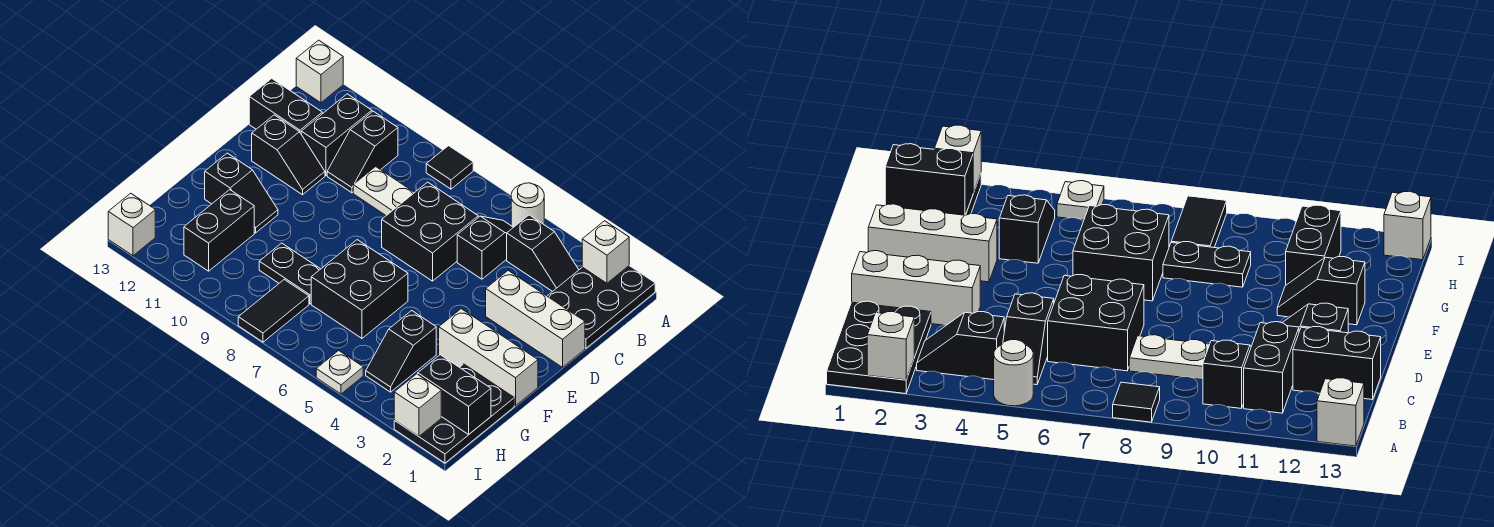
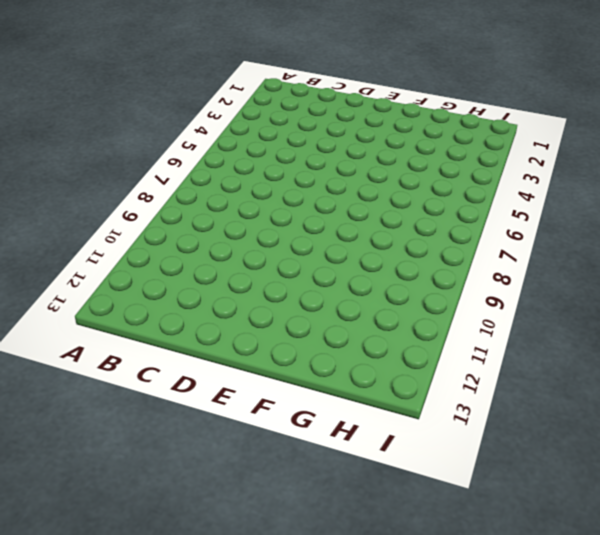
none -> black 2x3 plate [548,266,655,348]
none -> white 1x1 round brick [511,183,544,227]
none -> black 1x1 tile [426,146,473,189]

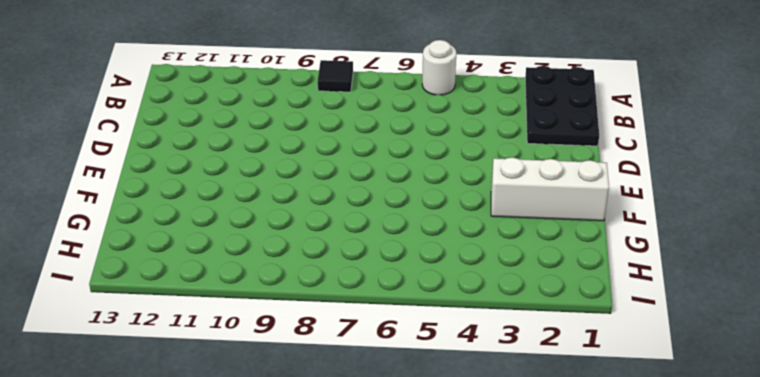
none -> white 1x1 brick [296,40,343,103]
none -> black 1x2 slope [507,215,579,292]
none -> black 1x2 slope [457,216,513,279]

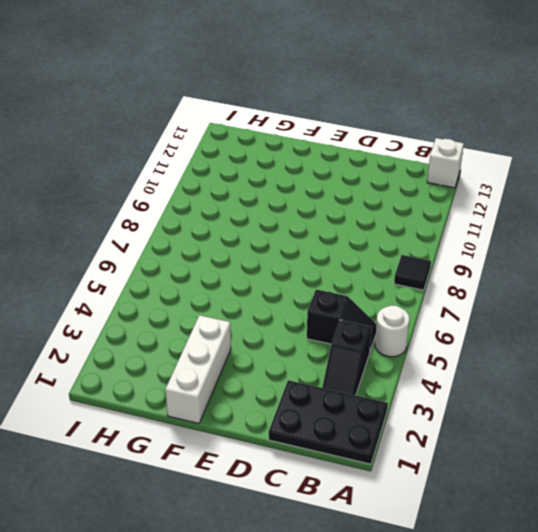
none -> black 1x2 slope [327,111,398,193]
none -> black 1x2 brick [301,94,372,175]
none -> black 2x2 brick [382,182,478,281]

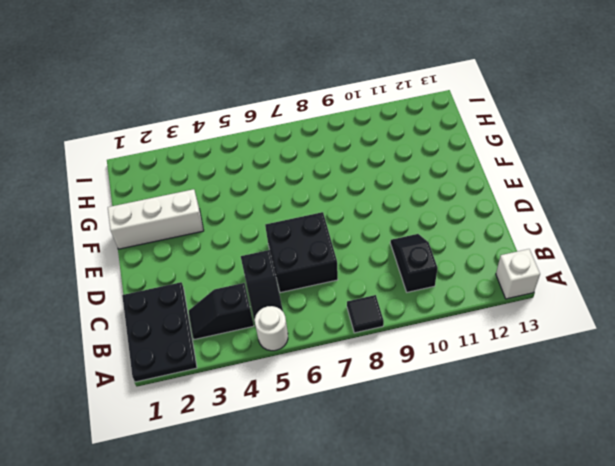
none -> black 1x2 brick [301,94,372,175]
none -> white 1x2 plate [353,167,415,216]
none -> black 1x2 brick [249,78,322,133]

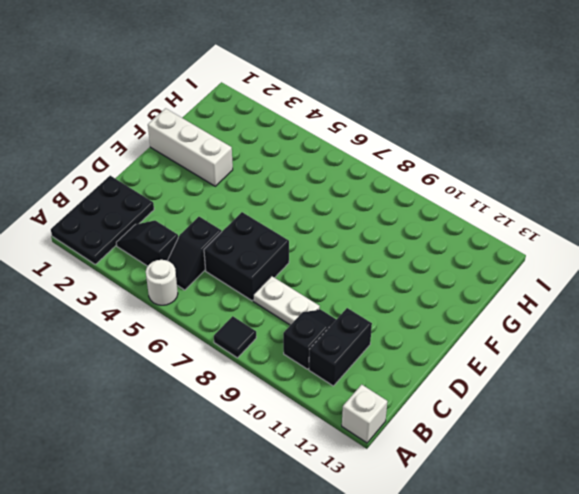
none -> black 1x2 brick [249,78,322,133]
none -> white 1x3 brick [486,271,585,367]
none -> black 1x2 slope [252,115,325,195]

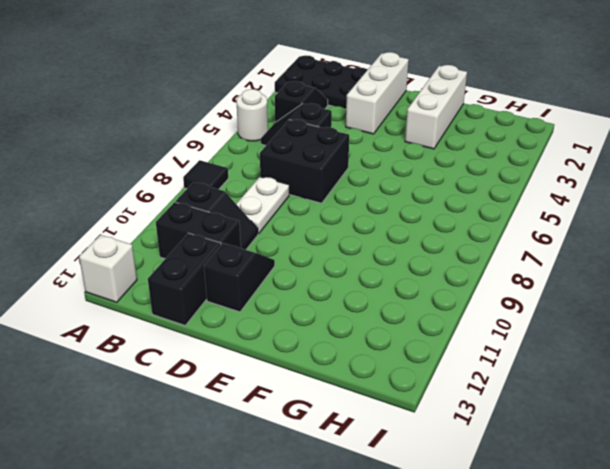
none -> black 2x2 brick [311,240,408,338]
none -> black 1x2 slope [205,153,278,233]
none -> black 2x3 plate [394,364,514,463]

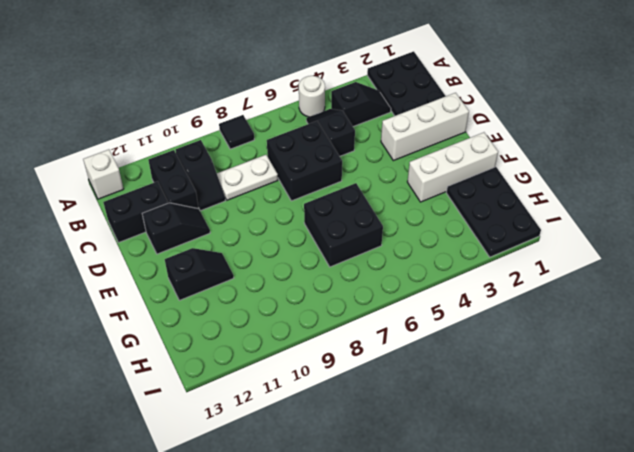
none -> black 1x2 slope [366,311,436,392]
none -> black 1x2 plate [259,243,320,304]
none -> black 1x2 brick [184,190,254,271]

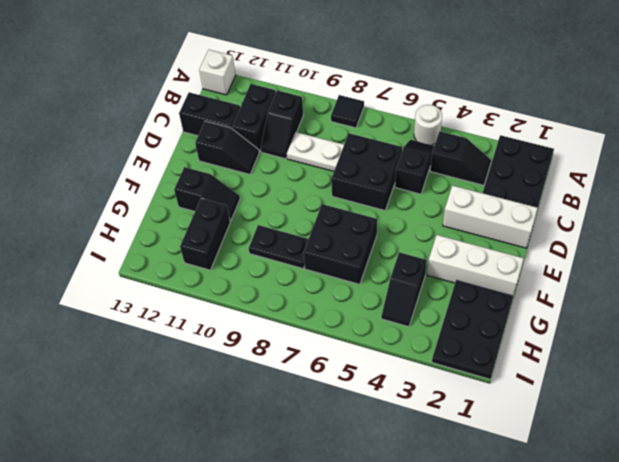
none -> black 1x2 tile [238,280,309,342]
none -> white 1x1 plate [316,351,363,394]
none -> white 1x1 brick [108,193,155,256]

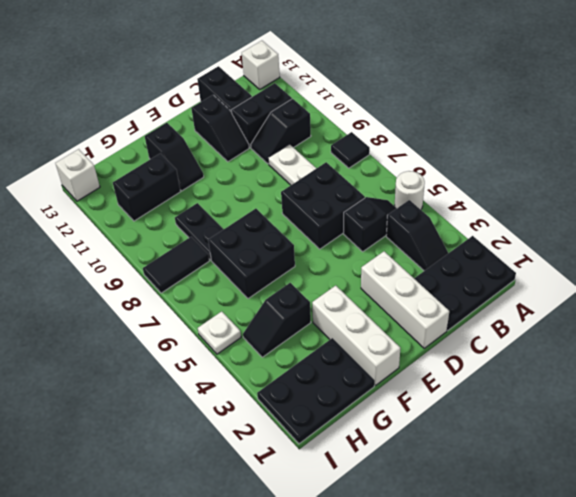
none -> white 1x1 brick [582,221,629,283]
none -> black 1x2 brick [418,355,491,435]
none -> white 1x1 brick [394,374,441,436]

